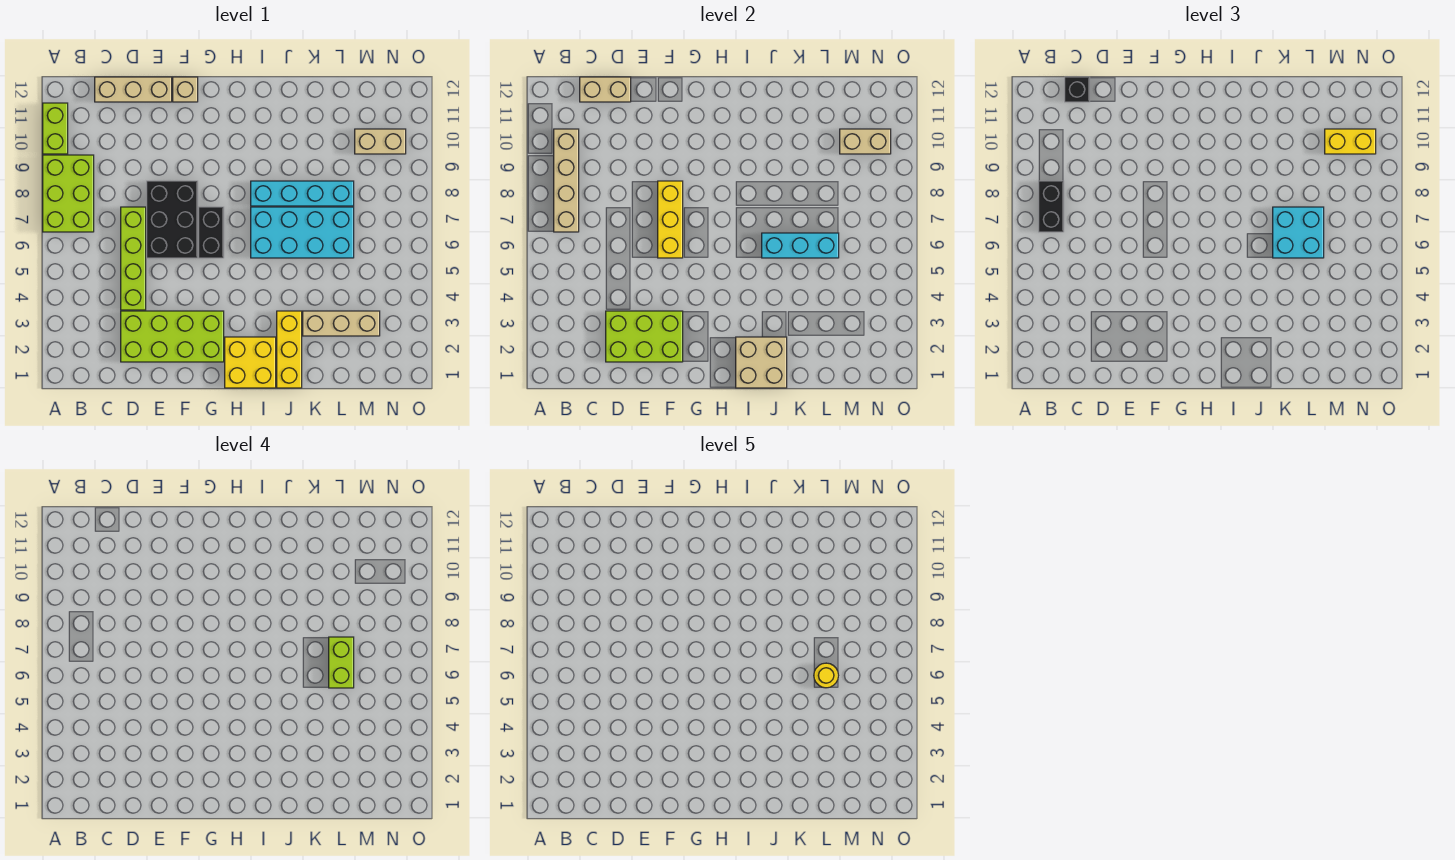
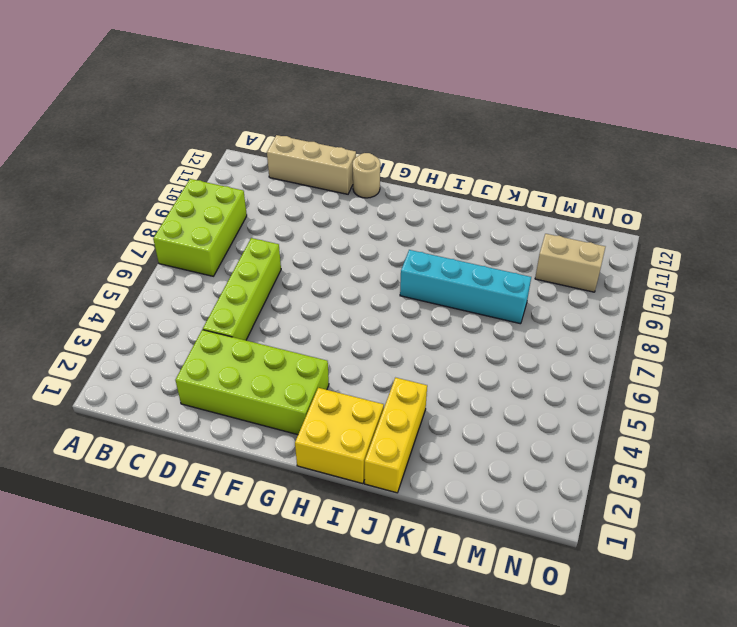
tan 1x1 round brick [353,153,380,198] -> tan 1x1 brick [173,77,198,102]
none -> lime 1x2 brick [43,103,68,154]
none -> black 2x3 brick [147,181,198,258]
none -> black 1x2 brick [199,207,224,258]

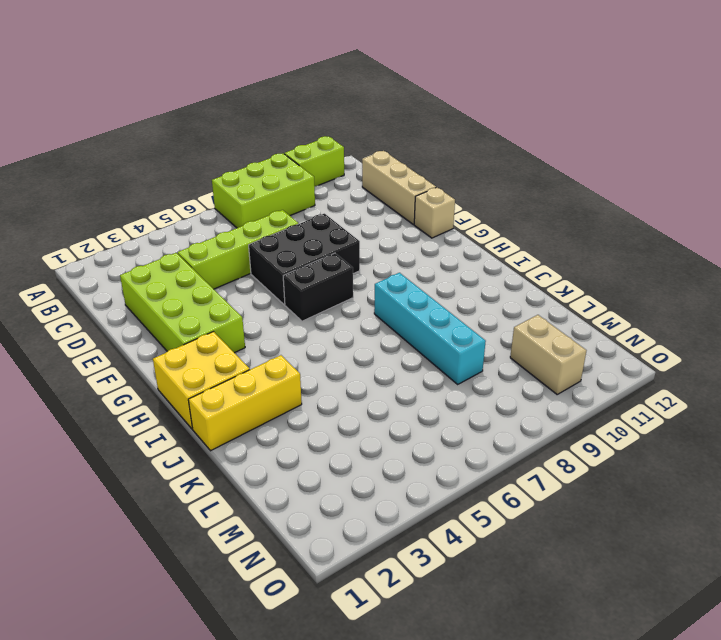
none -> cyan 2x4 brick [251,207,354,258]
none -> tan 1x3 brick [303,311,380,336]
none -> tan 1x4 brick [554,129,579,232]

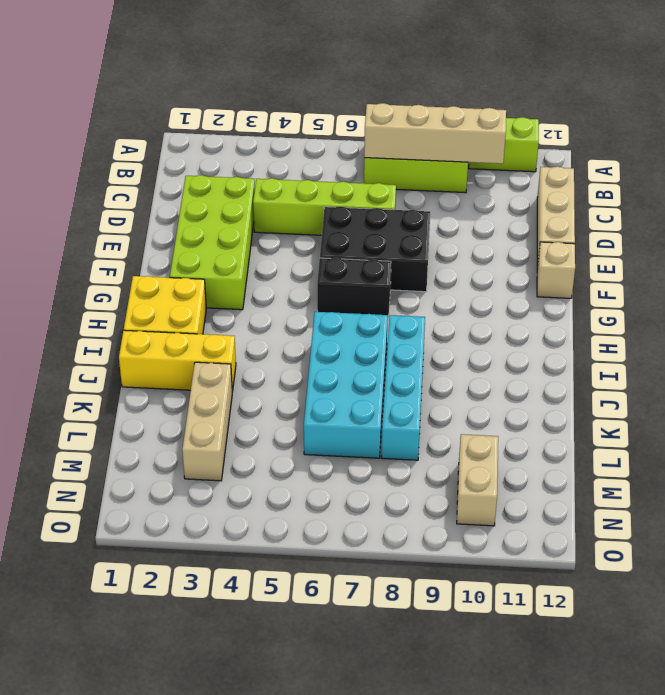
none -> tan 1x2 brick [580,77,631,102]
none -> lime 2x3 brick [606,311,683,362]
none -> yellow 1x3 brick [658,181,683,258]

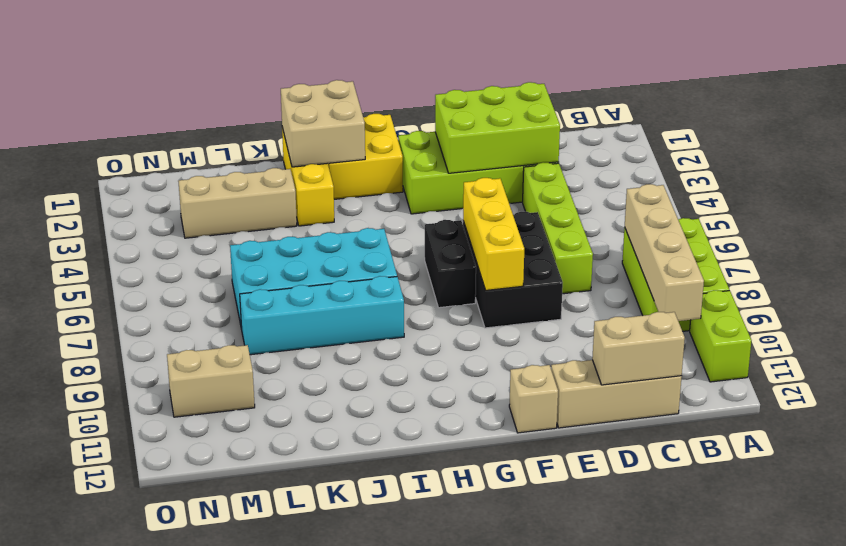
none -> cyan 1x3 brick [762,233,839,258]
none -> tan 1x2 brick [840,129,891,154]
none -> black 1x2 brick [1039,181,1064,232]

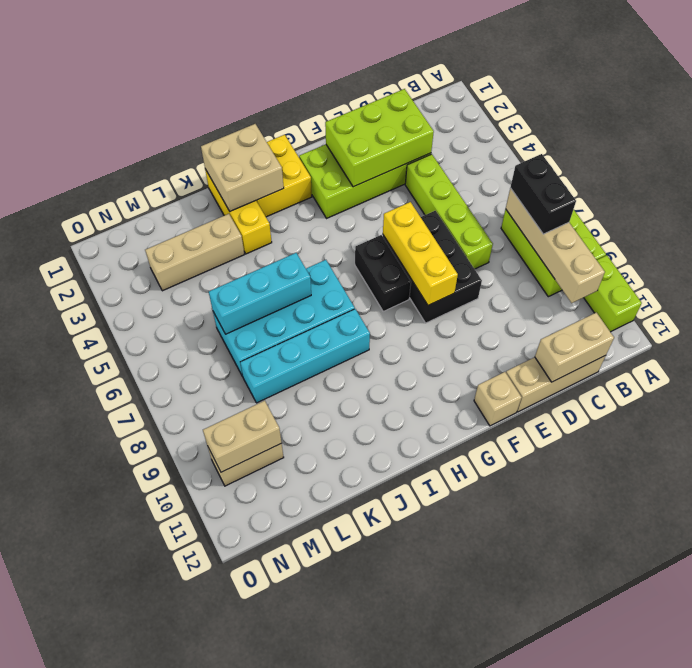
none -> black 1x1 brick [1065,77,1090,102]
none -> cyan 2x2 brick [1273,207,1324,258]
none -> yellow 1x2 brick [1325,129,1376,154]

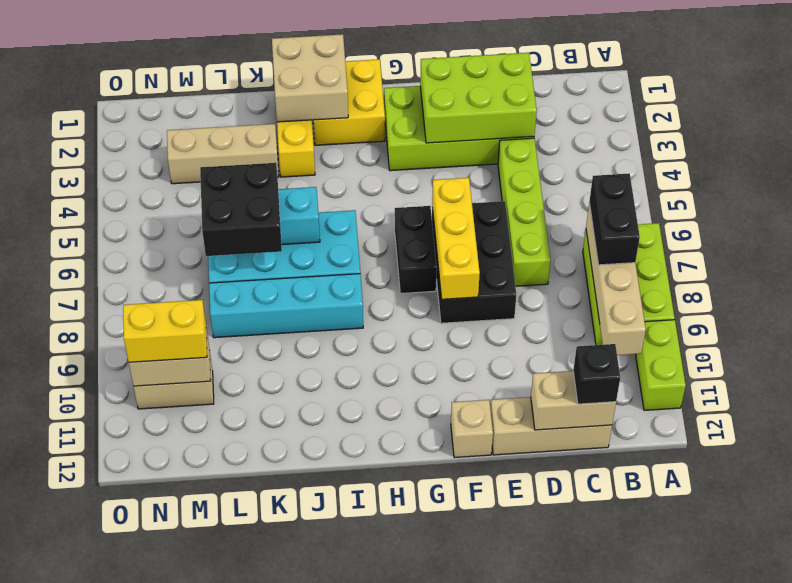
black 2x2 brick [200,163,282,256] -> cyan 2x2 brick [1273,207,1324,258]
none -> lime 1x2 brick [329,637,354,688]
none -> yellow 1x1 round brick [814,663,838,688]

